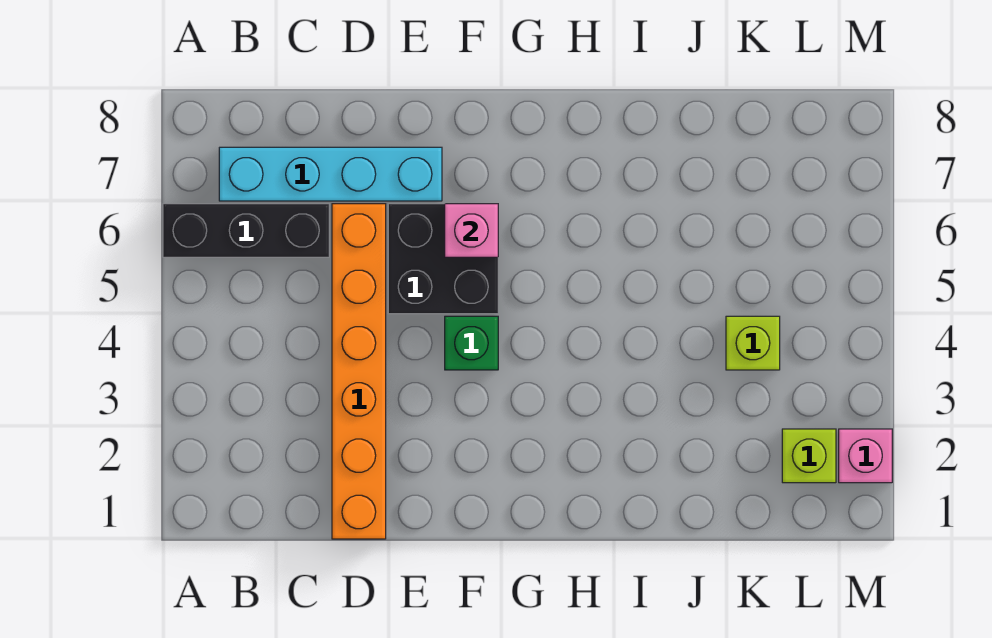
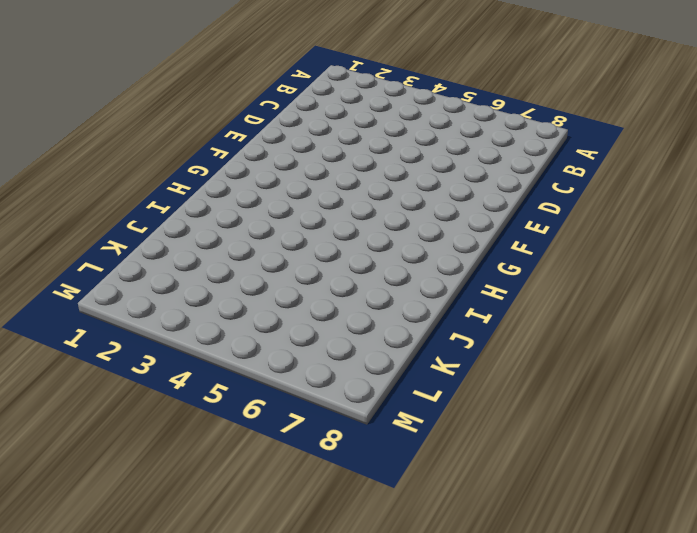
none -> black 1x3 brick [163,204,329,257]
none -> cyan 1x4 brick [219,147,442,201]

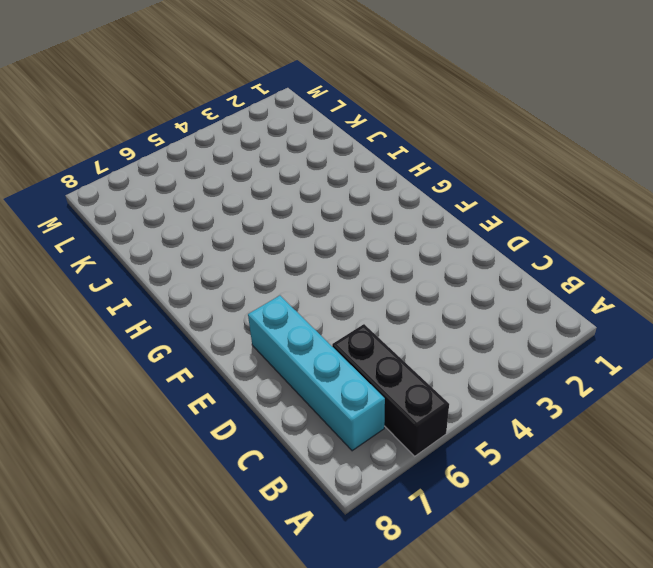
none -> orange 1x6 brick [332,204,386,539]
none -> black 2x2 brick [388,204,498,314]

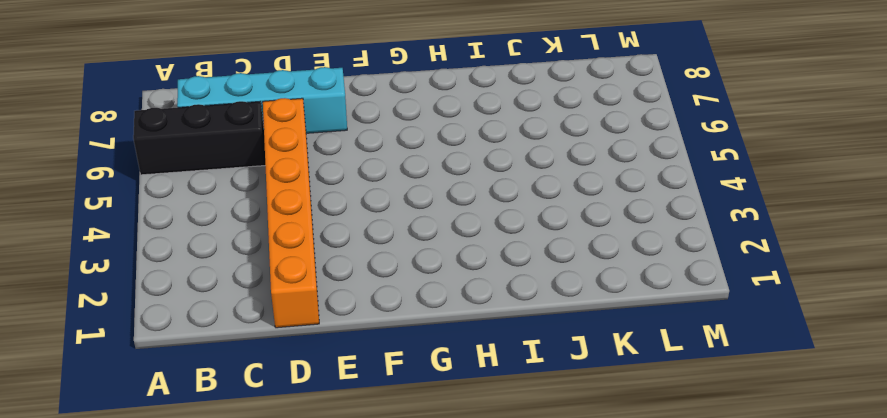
none -> black 2x2 brick [388,204,498,314]
none -> green 1x1 brick [445,316,498,370]

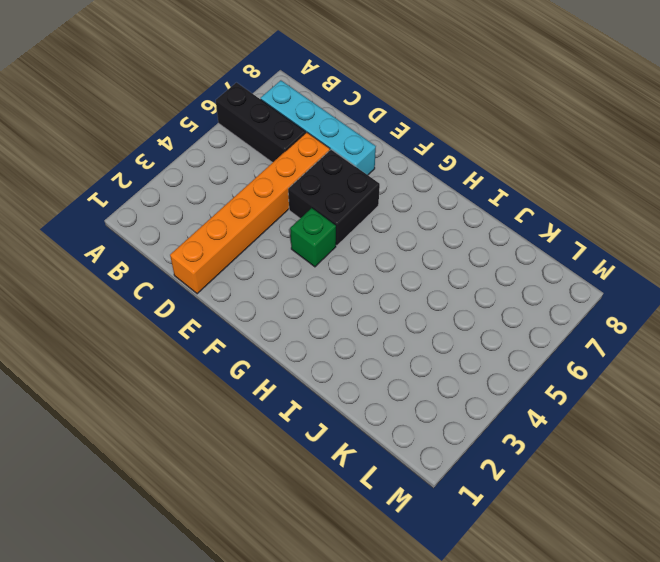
none -> lime 1x1 brick [726,316,780,370]
none -> lime 1x1 brick [782,429,836,483]

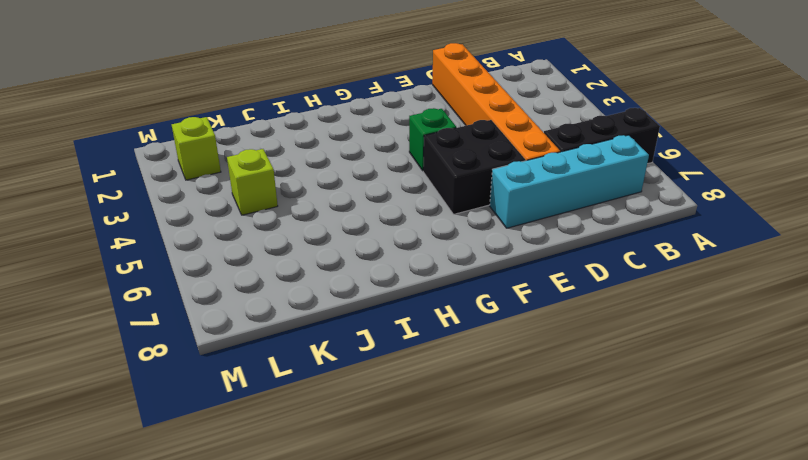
none -> pink 1x1 brick [839,429,892,483]
none -> pink 1x1 brick [445,204,498,257]

